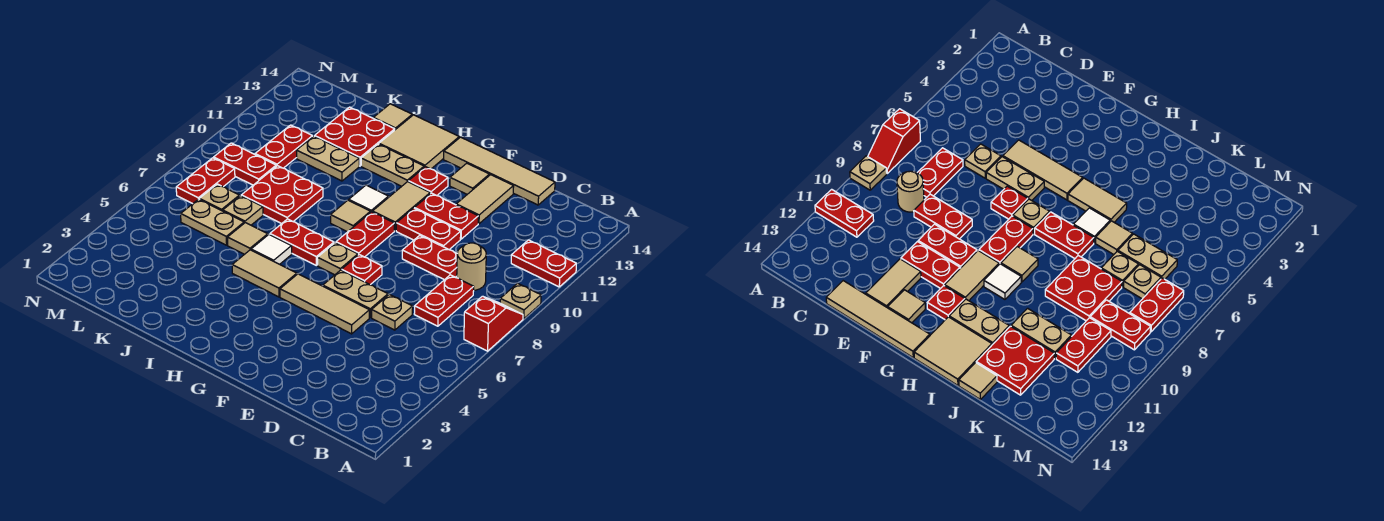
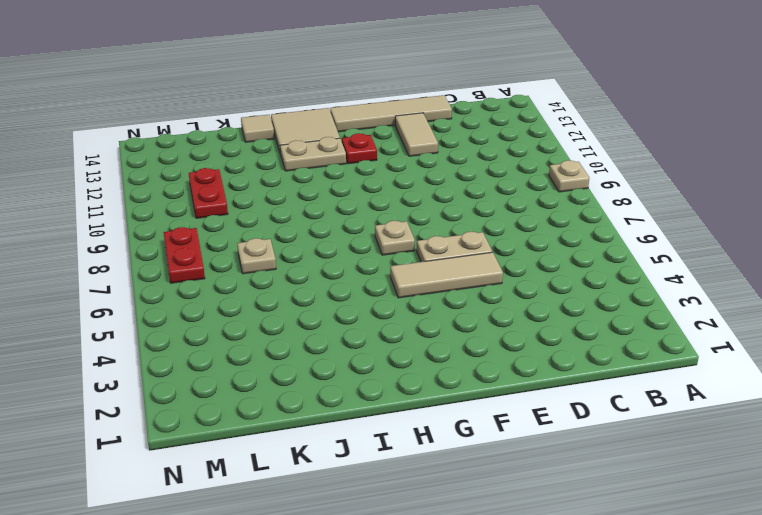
none -> red 1x2 slope [464,296,523,351]
none -> red 1x2 plate [511,240,576,287]
none -> red 1x2 plate [414,275,474,326]
none -> tan 1x1 round brick [457,243,486,290]

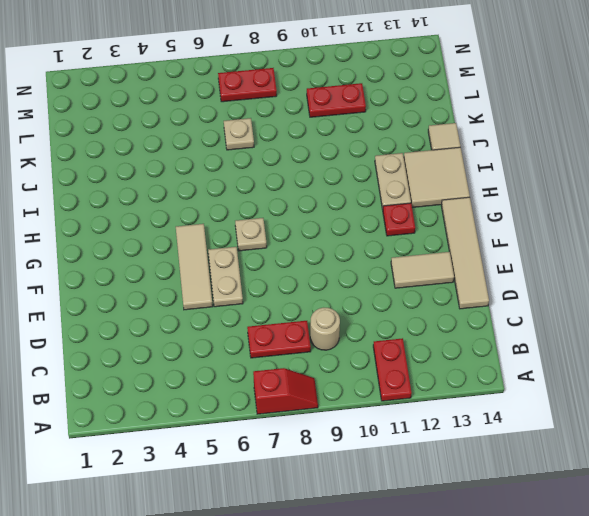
none -> tan 1x1 plate [500,283,541,319]
none -> tan 1x1 plate [372,294,413,330]
none -> red 1x2 plate [402,235,457,280]
none -> red 1x2 plate [396,208,461,250]

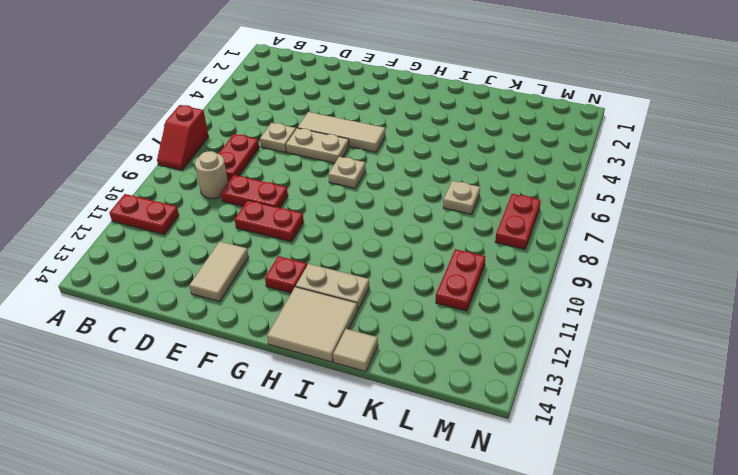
none -> tan 1x1 plate [500,283,541,319]
none -> tan 1x4 tile [444,137,555,205]
none -> red 1x2 plate [414,193,478,239]
none -> red 1x1 plate [342,255,382,285]

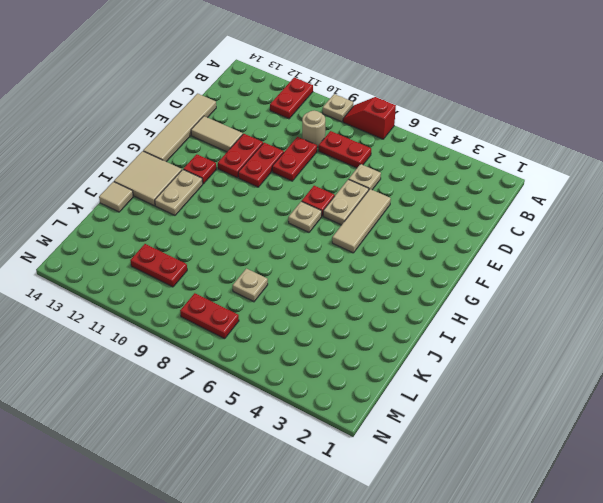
none -> tan 1x1 tile [450,163,489,194]
none -> red 1x2 plate [336,212,394,257]
none -> tan 1x2 tile [373,182,430,231]
none -> tan 1x2 tile [232,250,297,297]

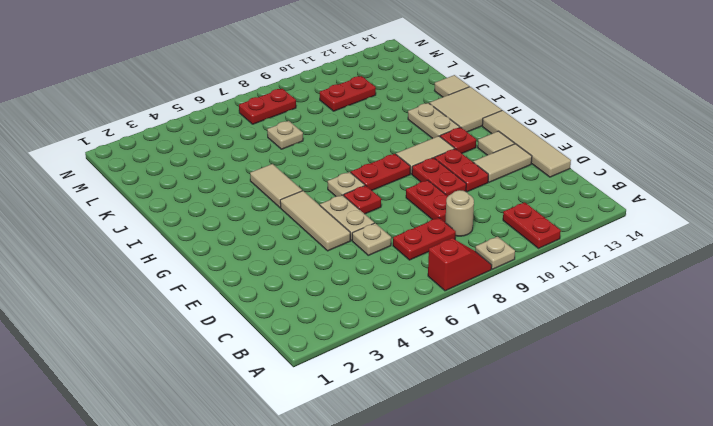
none -> red 1x2 plate [270,219,334,265]
none -> tan 1x1 tile [331,200,370,232]
none -> white 1x1 tile [349,185,389,213]
none -> white 1x1 tile [251,234,292,264]

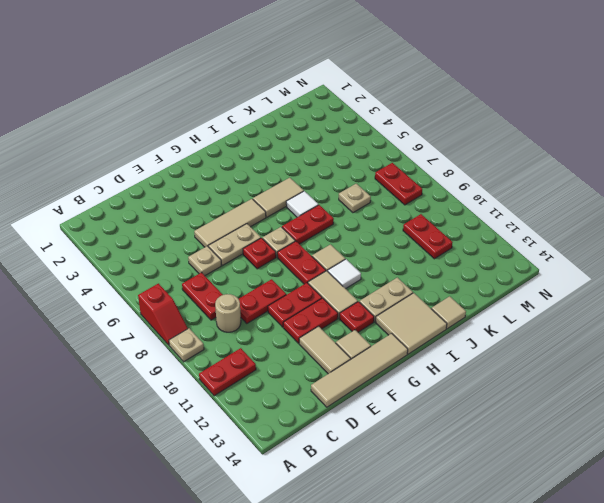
none -> tan 1x1 tile [227,223,268,254]
none -> red 2x2 plate [241,166,323,224]
none -> tan 1x2 plate [296,136,359,181]
none -> red 2x2 plate [315,107,395,166]

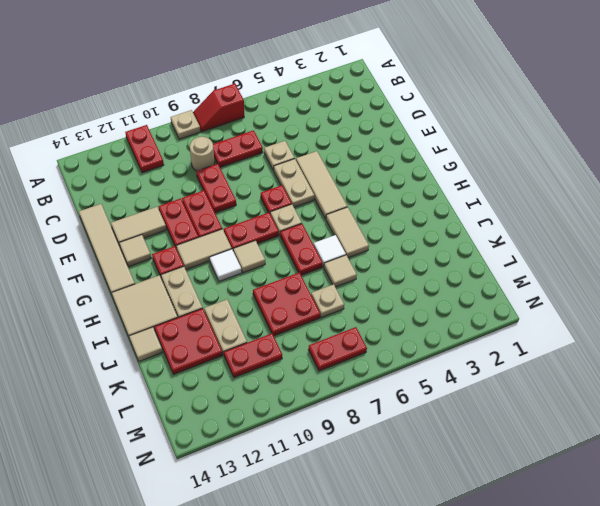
none -> tan 1x2 plate [181,199,244,245]
none -> tan 1x1 plate [200,184,239,211]
none -> red 1x2 plate [214,143,276,185]

